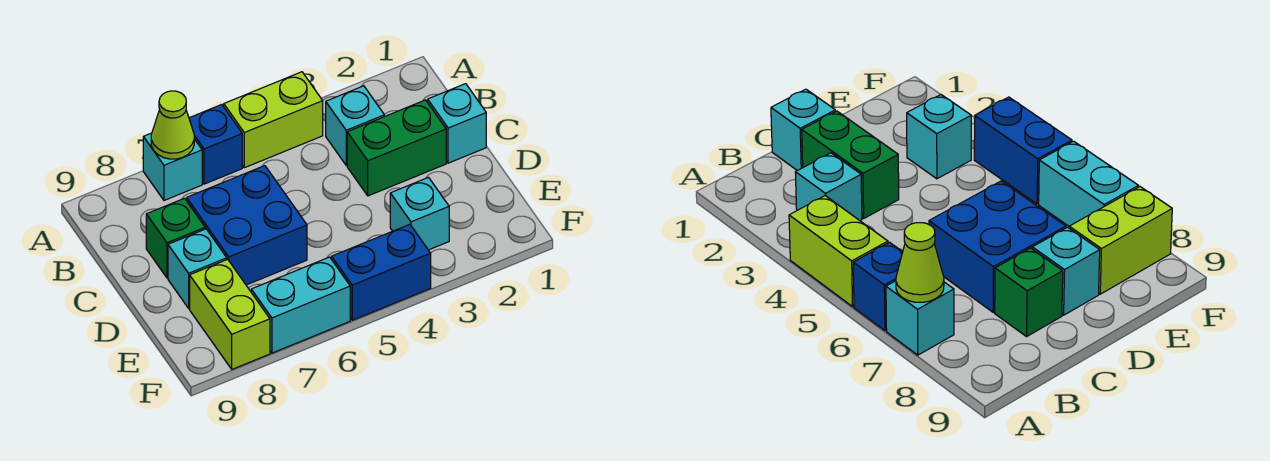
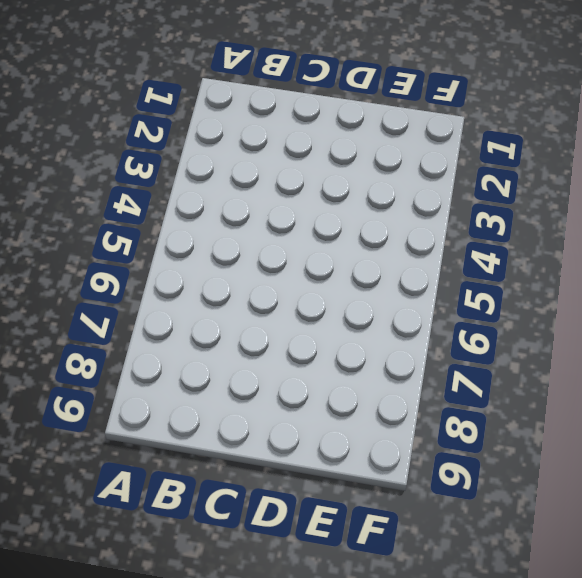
none -> lime 1x2 brick [224,72,323,168]
none -> blue 1x1 brick [189,105,242,184]
none -> cyan 1x1 brick [143,133,202,200]

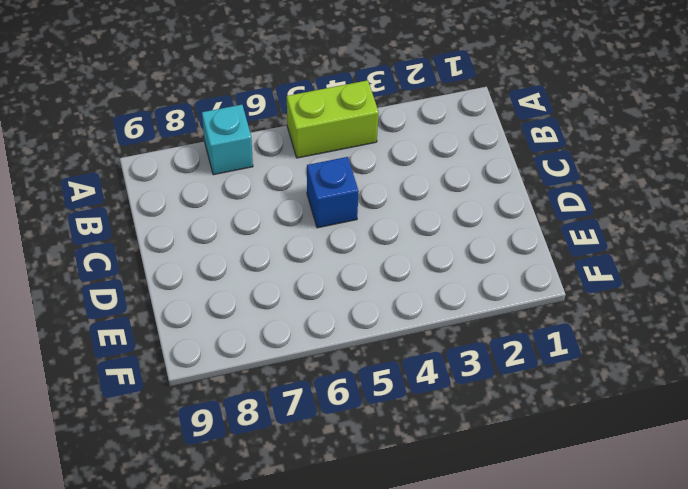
blue 1x1 brick [307,157,359,228] -> blue 1x1 brick moved to [189,105,242,184]
none -> cyan 1x1 brick [326,86,384,165]
none -> cyan 1x1 brick [428,84,486,163]
none -> green 1x2 brick [347,100,446,196]

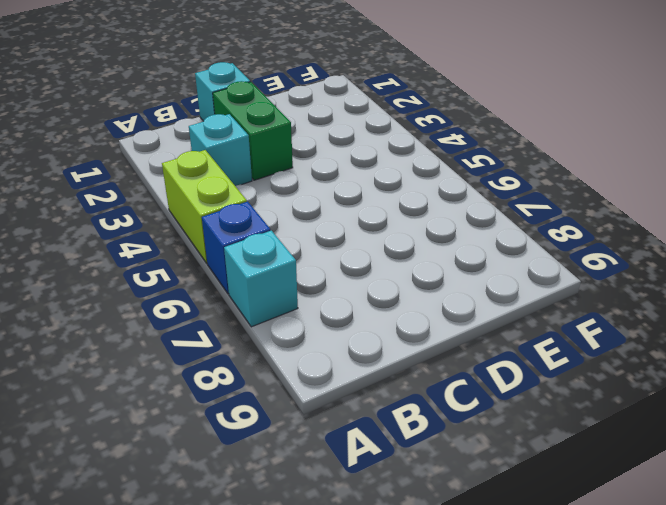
none -> blue 2x2 brick [187,166,307,285]
none -> green 1x1 brick [146,198,205,278]
none -> cyan 1x1 brick [168,229,227,308]

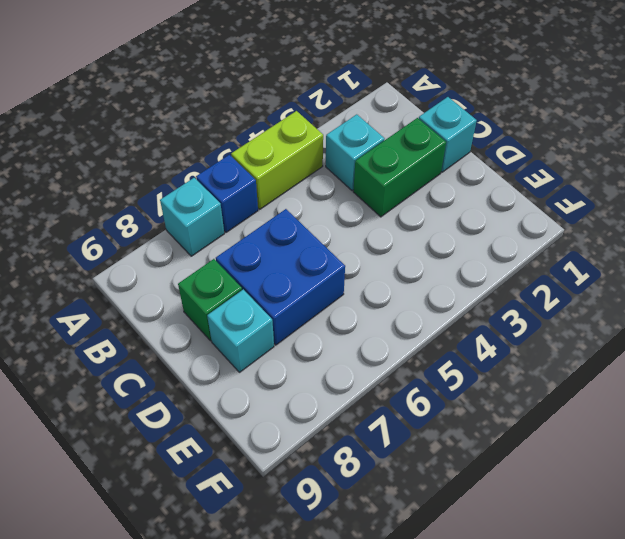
none -> cyan 1x1 brick [390,177,449,250]
none -> lime 1x2 brick [190,259,270,369]
none -> blue 1x2 brick [332,224,431,320]

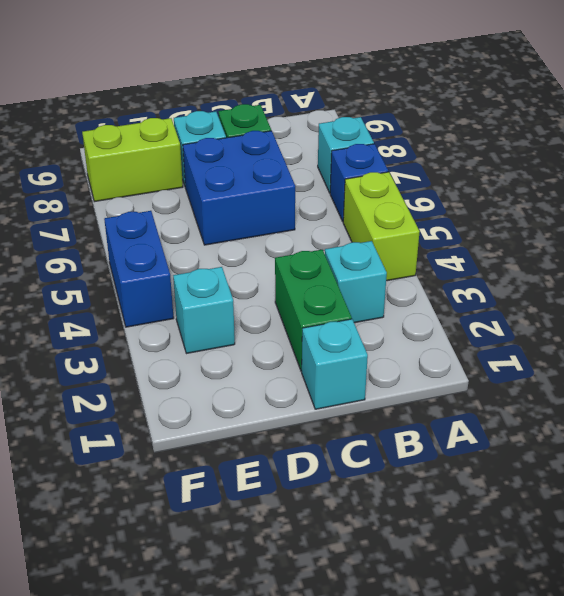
none -> cyan 1x2 brick [251,257,350,353]
none -> lime 1x1 cone [151,91,194,159]

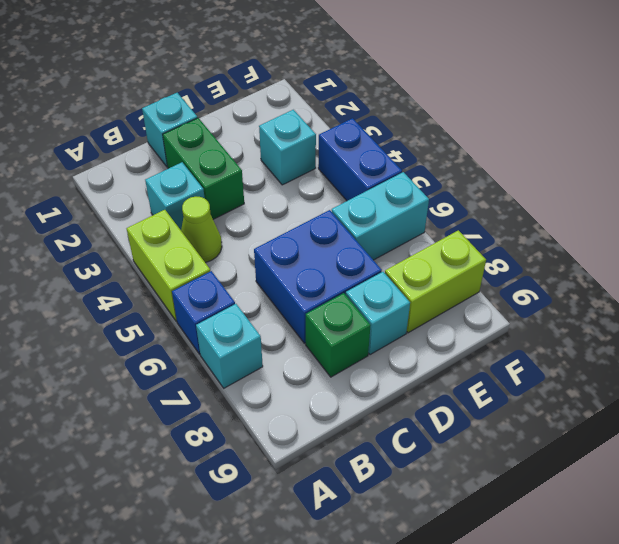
lime 1x1 cone [181,197,222,263] -> lime 1x1 cone moved to [151,91,194,159]
cyan 1x2 brick [332,172,429,260] -> cyan 1x2 brick turned to [251,257,350,353]

